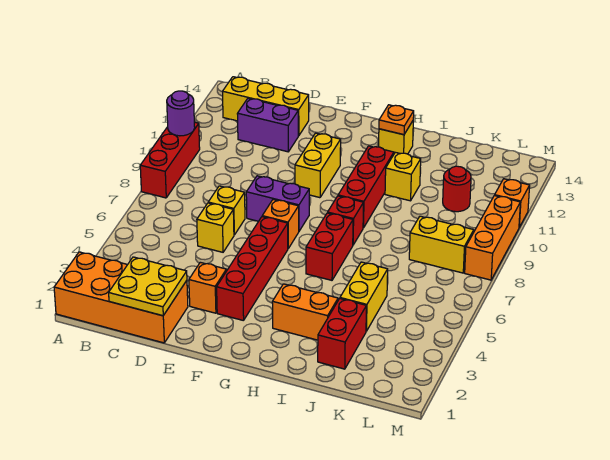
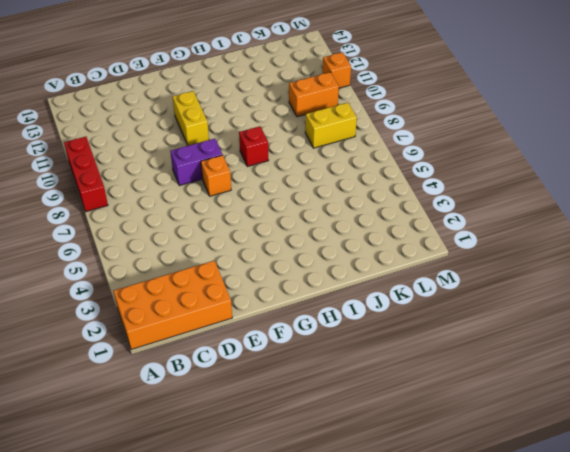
orange 1x2 brick [289,72,339,117] -> orange 1x2 brick moved to [272,284,338,340]
none -> yellow 1x3 brick [222,77,309,136]
none -> purple 1x2 brick [237,98,298,152]
none -> yellow 1x1 brick [197,203,234,252]

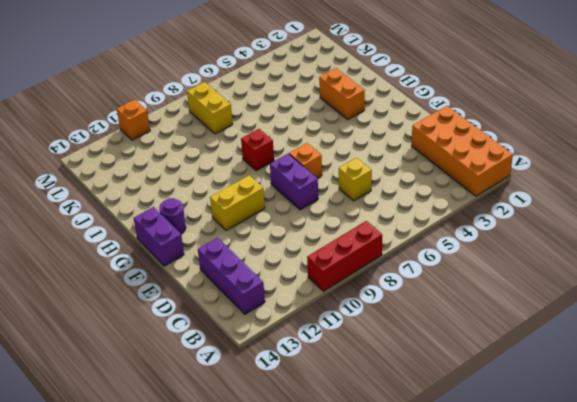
purple 1x3 brick [198,238,265,314] -> yellow 1x3 brick [222,77,309,136]
purple 1x2 brick [134,207,184,266] -> purple 1x2 brick moved to [237,98,298,152]
purple 1x1 round brick [159,198,186,234] -> purple 1x1 round brick moved to [167,91,195,136]
none -> yellow 1x1 brick [208,186,245,235]
none -> orange 1x1 brick [189,262,226,313]
none -> red 1x4 brick [217,217,288,321]

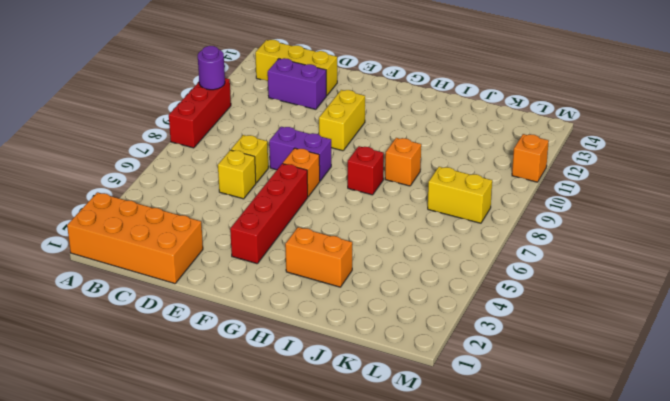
orange 1x1 brick [385,138,421,186] -> orange 1x1 brick moved to [189,262,226,313]
none -> red 1x2 brick [306,213,353,280]
none -> red 1x3 brick [338,146,394,228]
none -> yellow 1x1 brick [379,121,413,154]

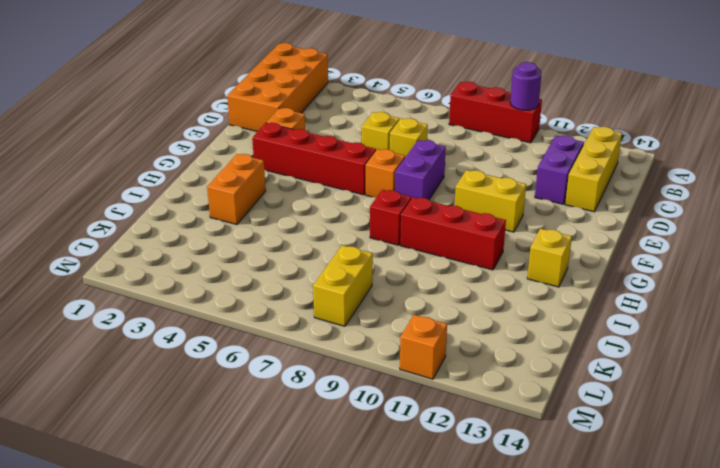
none -> red 1x2 brick [306,213,353,280]
none -> yellow 1x1 brick [385,152,421,201]
none -> red 1x2 brick [318,299,366,369]

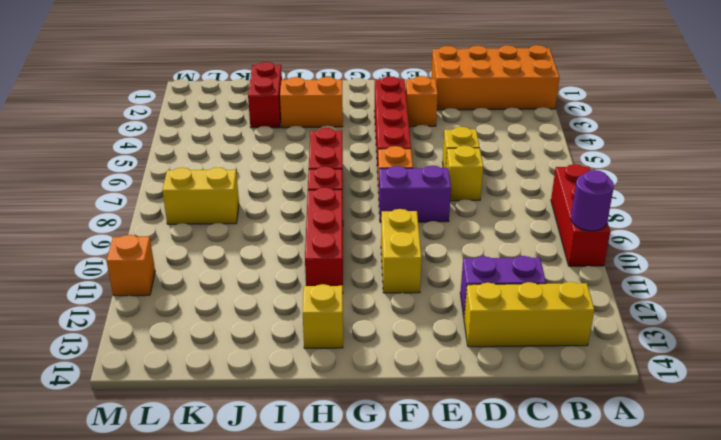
none -> yellow 1x1 brick [385,152,421,201]
none -> yellow 1x2 brick [340,262,388,331]
none -> red 1x1 round brick [443,166,471,212]

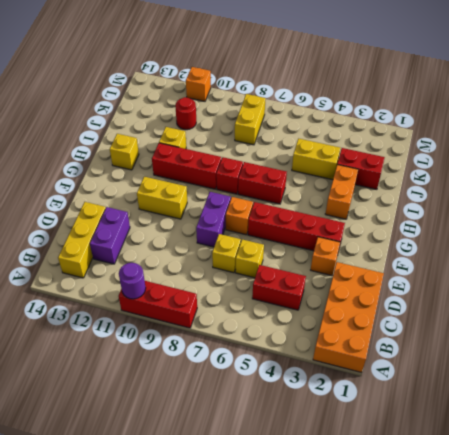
red 1x2 brick [252,265,306,310] -> none
none -> orange 1x3 brick [465,196,520,280]
none -> yellow 2x2 plate [109,257,187,316]
none -> orange 1x1 plate [379,105,414,135]

